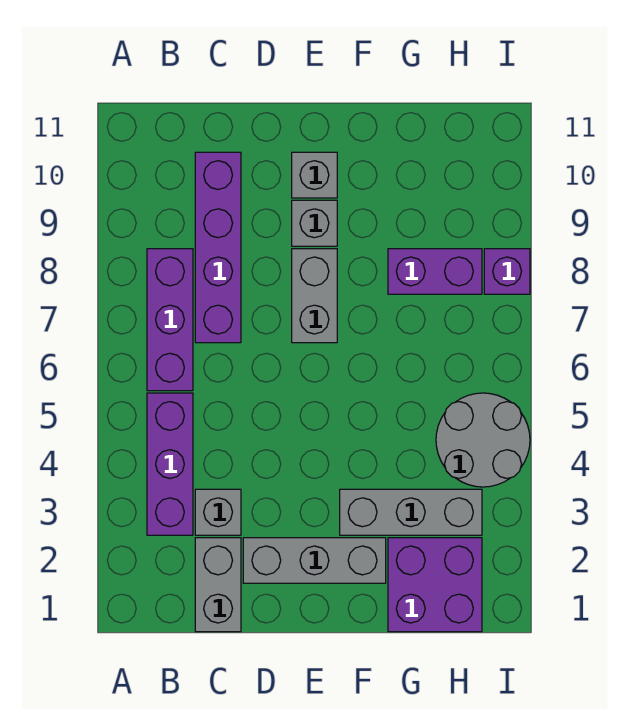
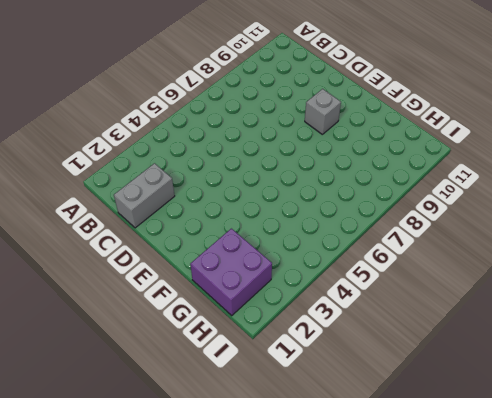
none -> purple 1x3 brick [147,393,193,535]
none -> purple 1x3 brick [147,249,193,391]
none -> grey 1x1 brick [195,489,241,535]

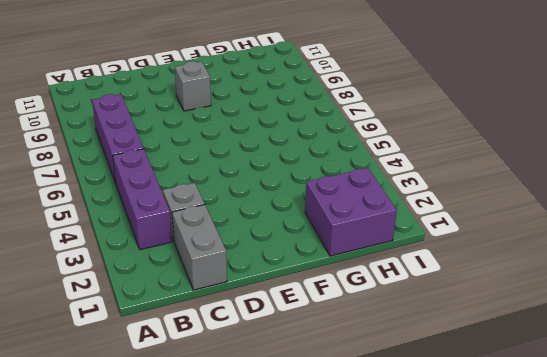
none -> purple 1x4 brick [195,152,241,343]
none -> grey 1x3 brick [243,538,386,583]
none -> grey 1x2 brick [292,249,337,343]

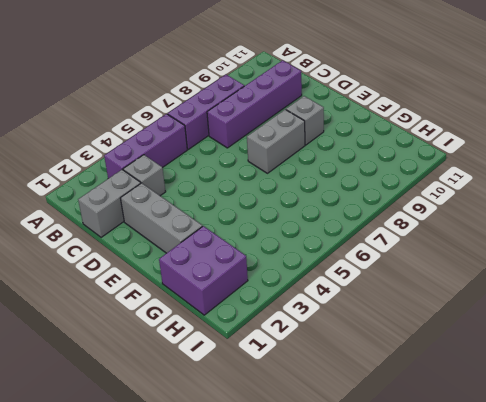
none -> grey 1x1 brick [292,152,337,198]
none -> grey 1x3 brick [340,489,482,535]
none -> purple 1x2 brick [388,249,482,294]

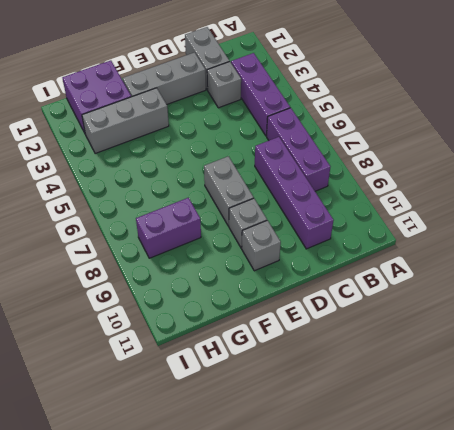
none -> grey 2x2 round brick [436,393,530,487]
none -> purple 1x1 brick [484,249,530,294]

